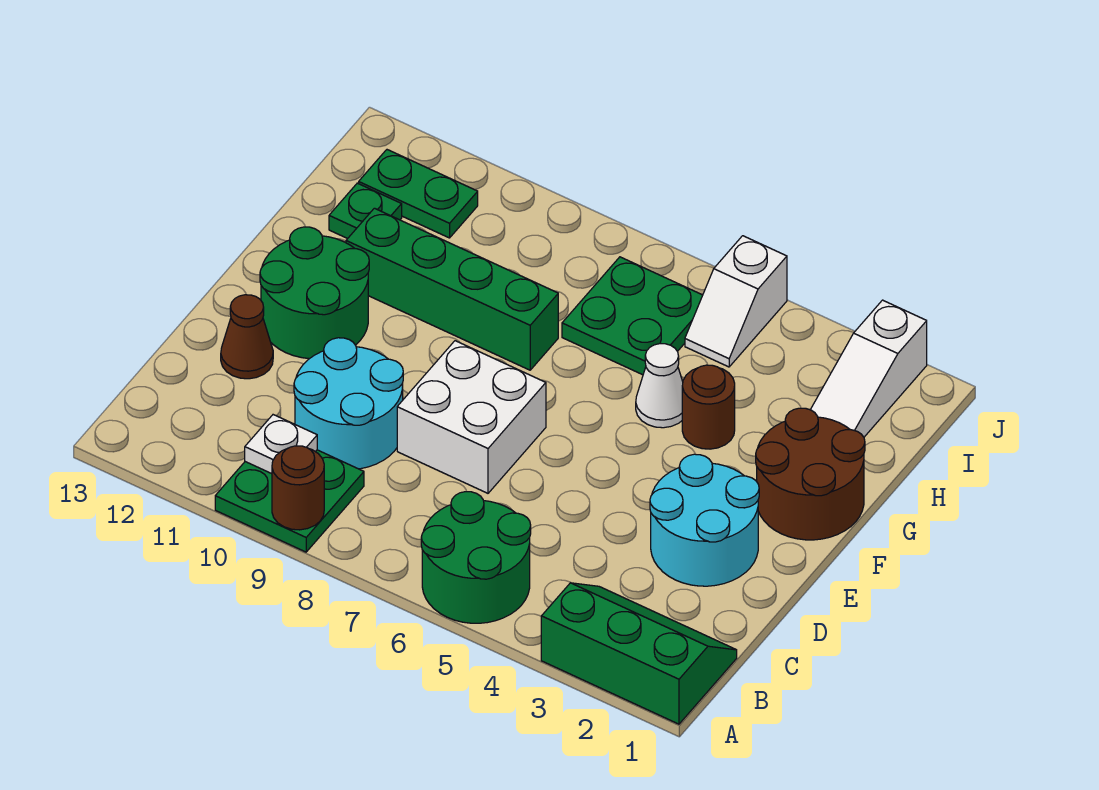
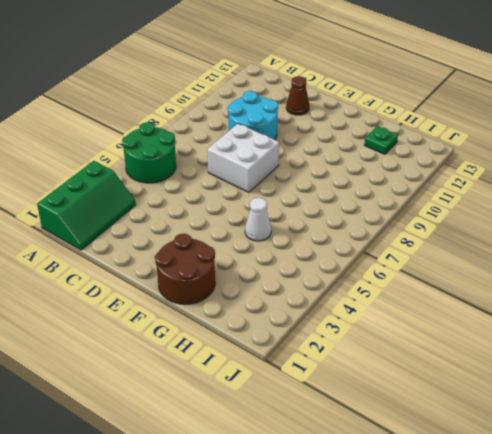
none -> green 2x2 plate [215,450,364,552]
none -> cyan 2x2 round brick [650,454,759,586]
none -> green 2x2 round brick [260,227,369,359]

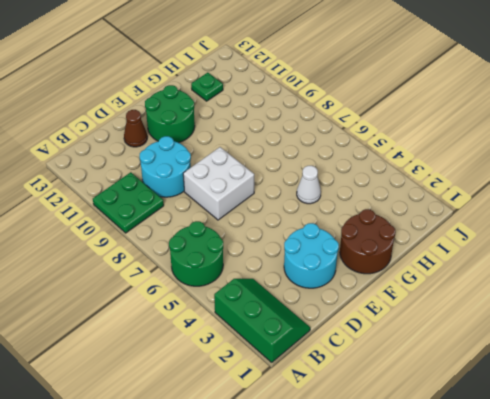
none -> brown 1x1 round brick [682,365,735,449]
none -> green 1x4 brick [346,208,558,370]
none -> white 1x3 slope [810,300,927,437]

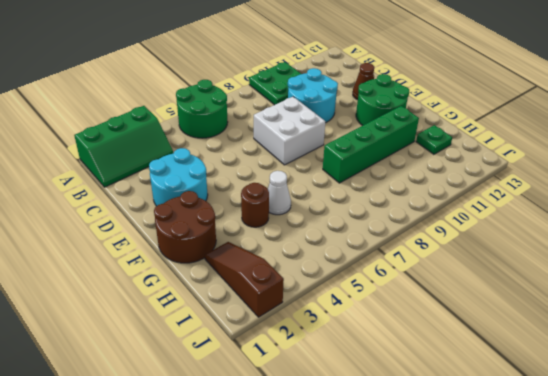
brown 1x3 slope [205,242,284,317] -> white 1x3 slope [810,300,927,437]
none -> green 2x2 plate [562,257,703,375]
none -> white 1x2 slope [685,236,787,367]
none -> green 1x2 plate [359,150,478,238]

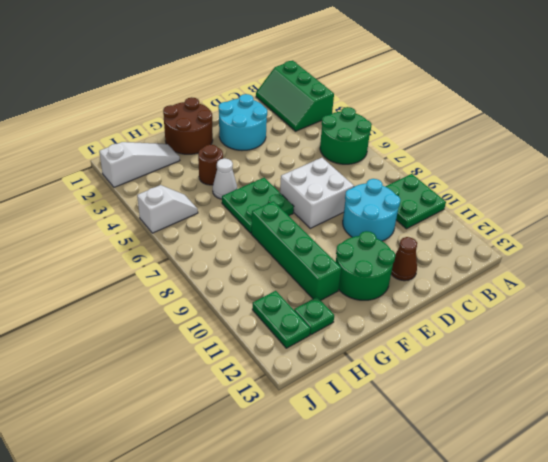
green 2x2 plate [222,178,294,233] -> green 2x2 plate moved to [562,257,703,375]
none -> brown 1x1 round brick [272,446,324,530]
none -> white 1x1 plate [245,415,317,474]

